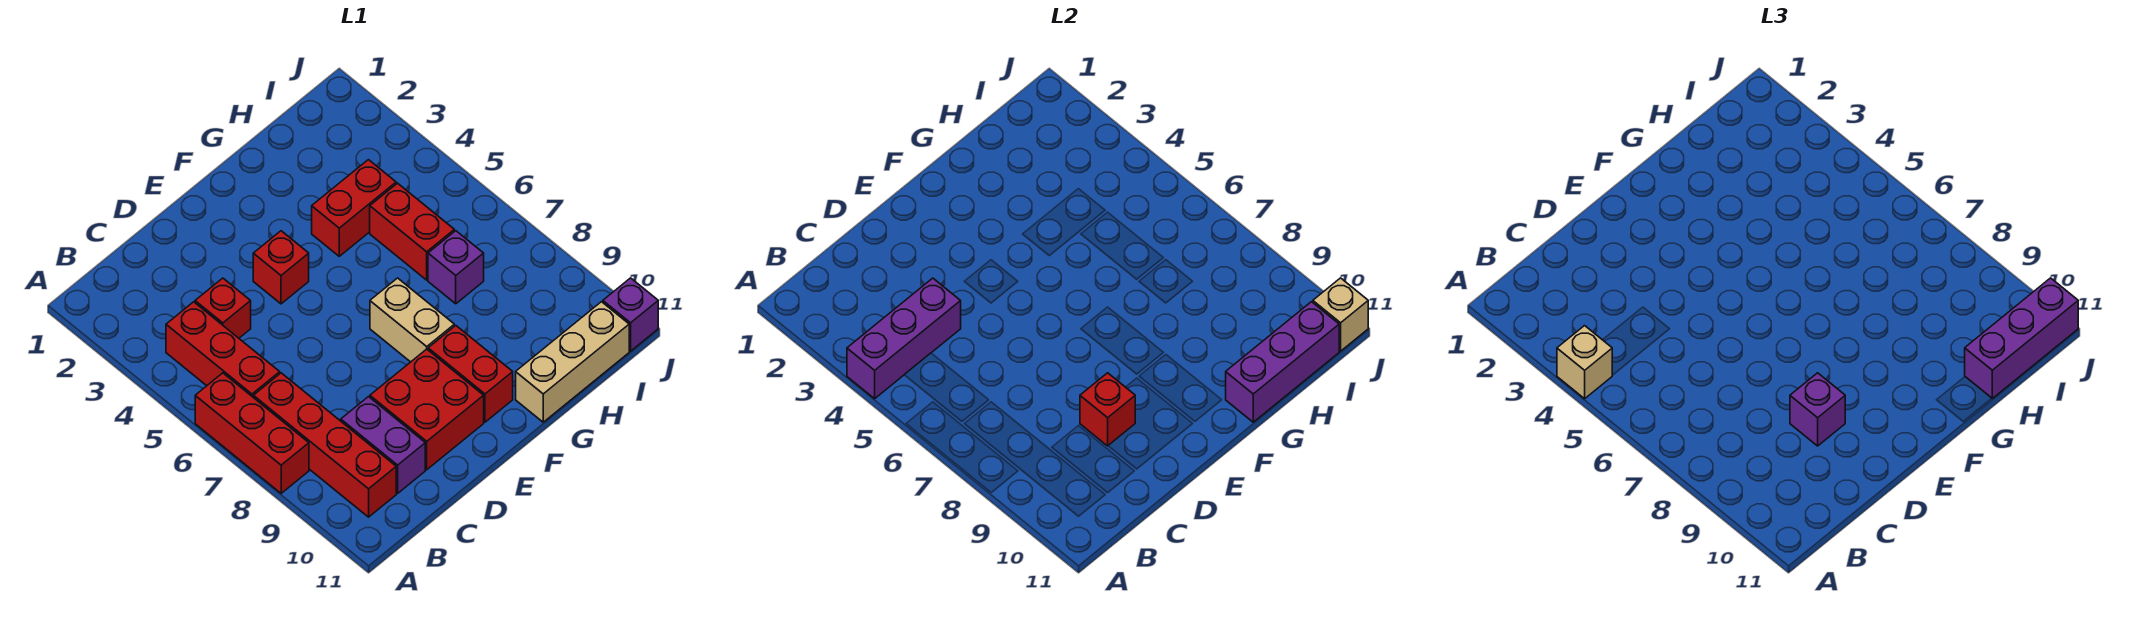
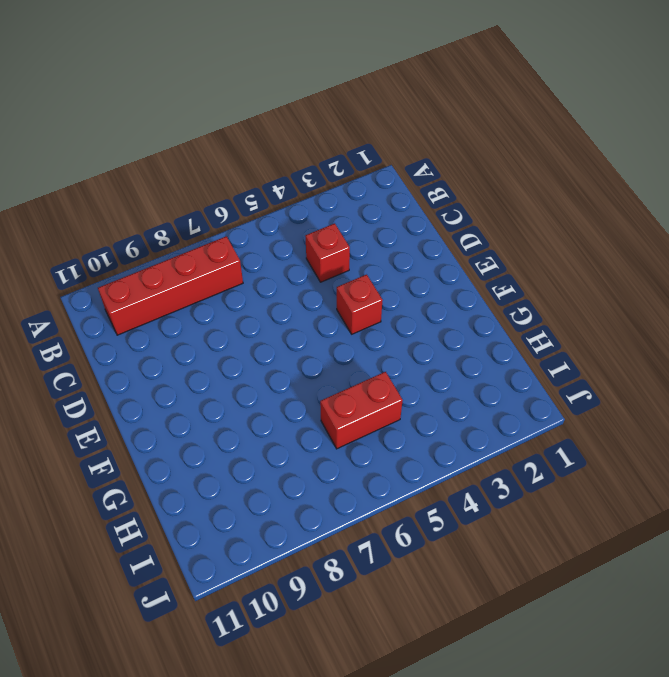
none -> red 1x3 brick [195,373,309,493]
none -> red 1x3 brick [166,302,280,397]
none -> purple 1x2 brick [341,397,425,493]

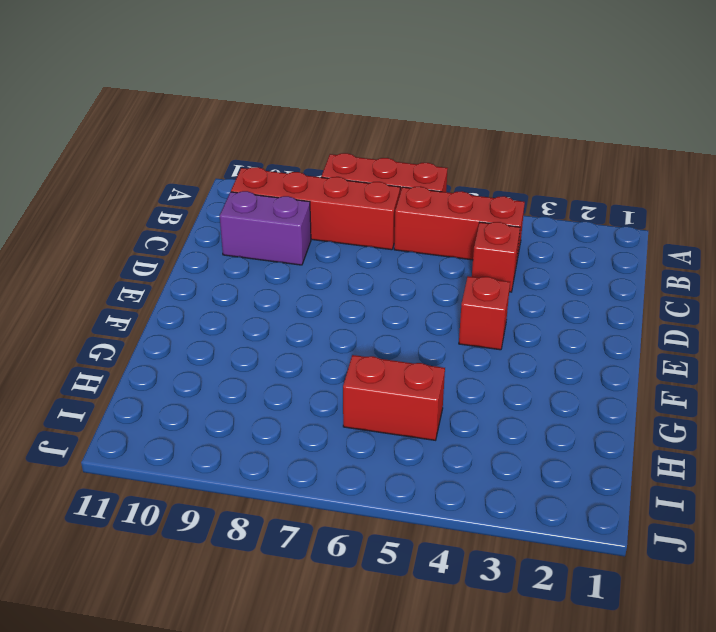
none -> red 2x2 brick [370,349,484,470]
none -> tan 1x2 brick [370,278,454,362]
none -> red 1x2 brick [428,326,513,422]

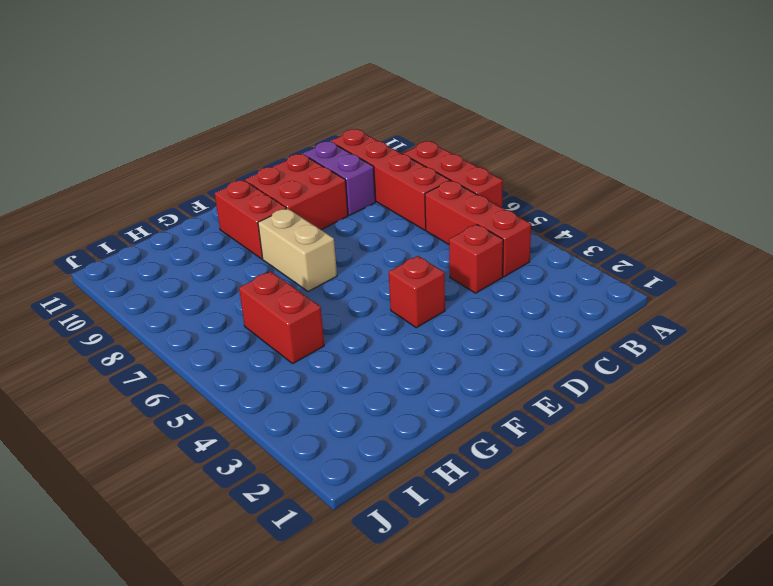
none -> red 1x2 brick [312,160,396,256]
none -> tan 1x3 brick [516,302,629,422]
none -> purple 1x1 brick [428,231,484,304]

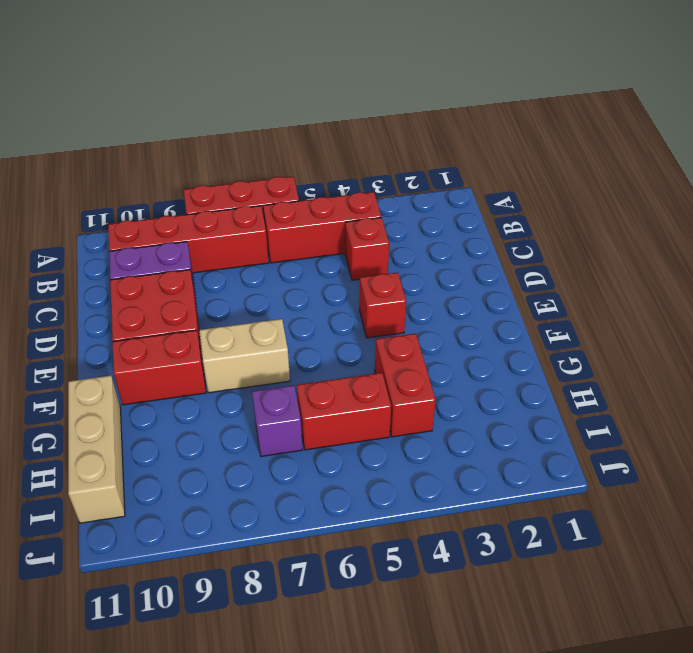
none -> purple 1x1 brick [603,278,658,351]
none -> purple 1x3 brick [847,278,961,399]
none -> red 1x1 brick [1080,373,1135,446]

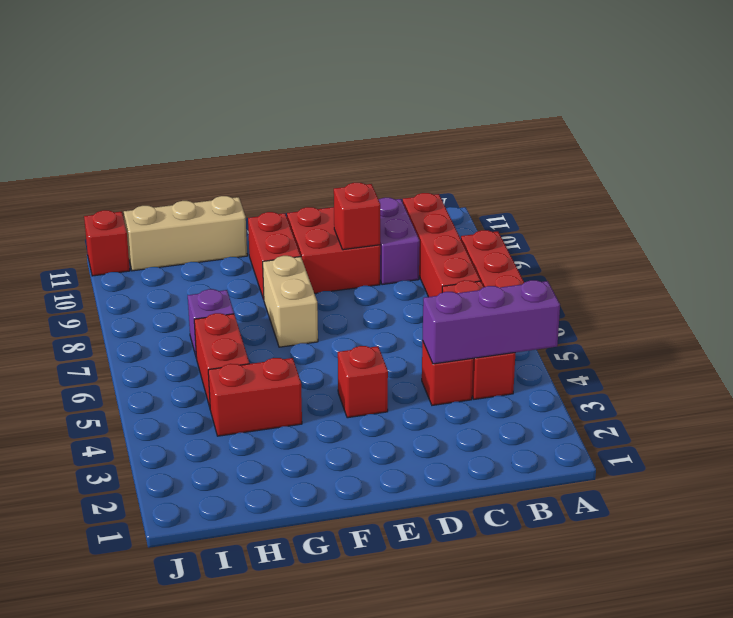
red 1x1 brick [84,210,130,276] -> purple 1x1 brick [603,278,658,351]
none -> purple 1x3 brick [1226,302,1339,422]
none -> tan 1x1 brick [1313,278,1368,351]
none -> tan 1x1 brick [1557,326,1612,399]

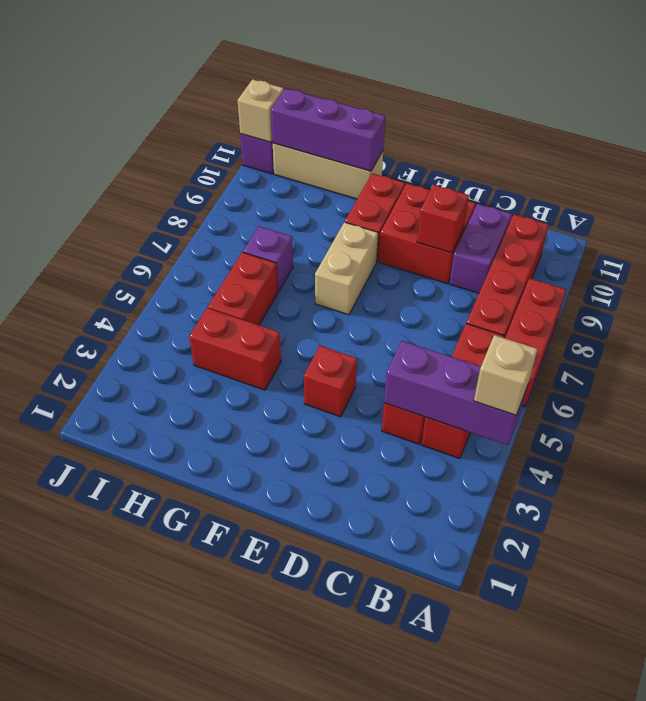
none -> purple 1x1 brick [1790,373,1845,446]
none -> purple 1x3 brick [1965,278,2078,398]

